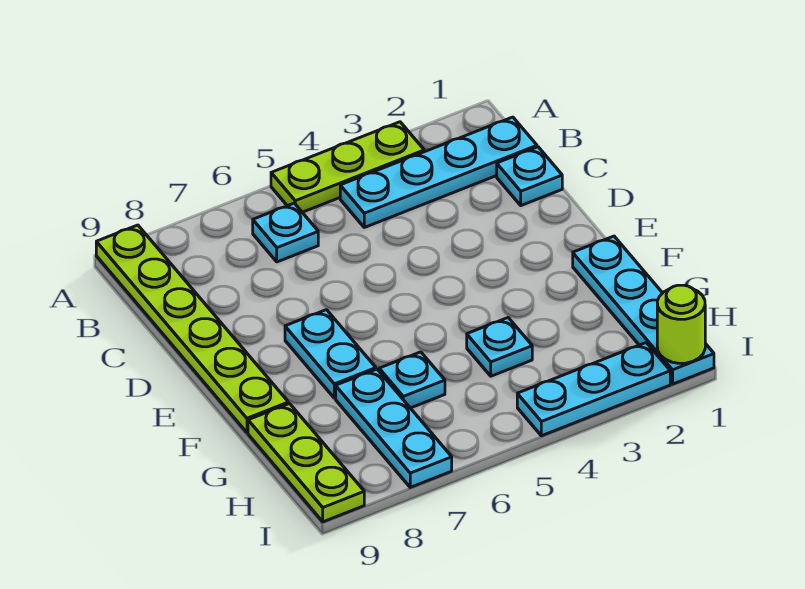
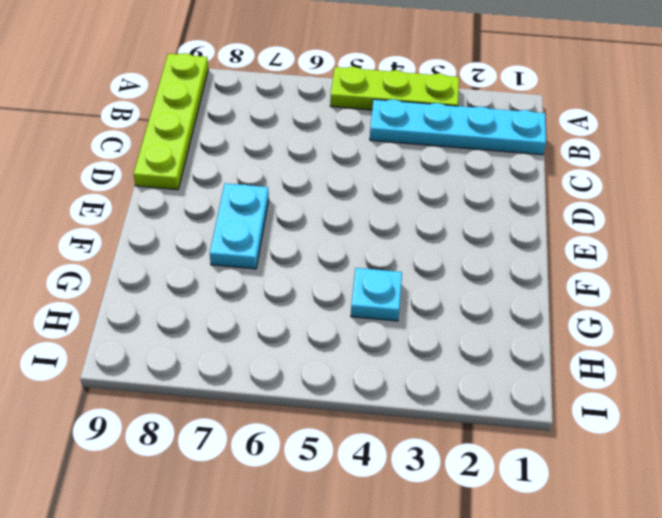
lime 1x4 plate [134,53,208,190] -> lime 1x6 plate [96,225,288,433]
none -> cyan 1x1 plate [253,203,318,262]
none -> cyan 1x1 plate [497,147,562,206]
none -> cyan 1x4 plate [573,236,714,384]

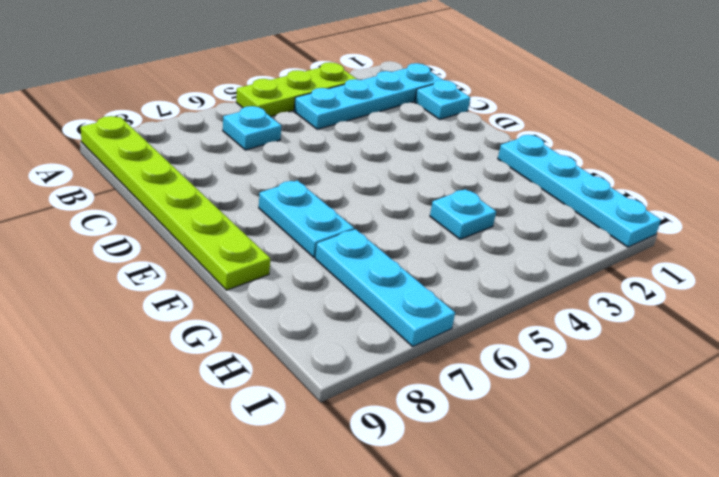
none -> cyan 1x1 plate [379,352,445,408]
none -> lime 1x3 plate [248,404,364,522]
none -> cyan 1x3 plate [517,343,670,436]

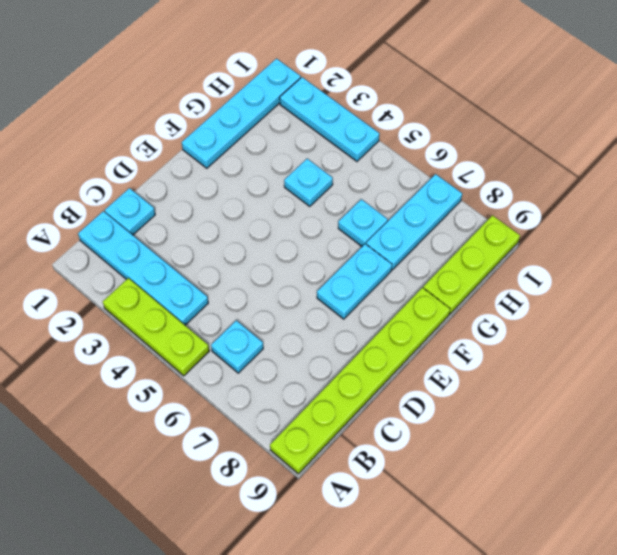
none -> lime 1x1 round brick [657,285,705,363]

